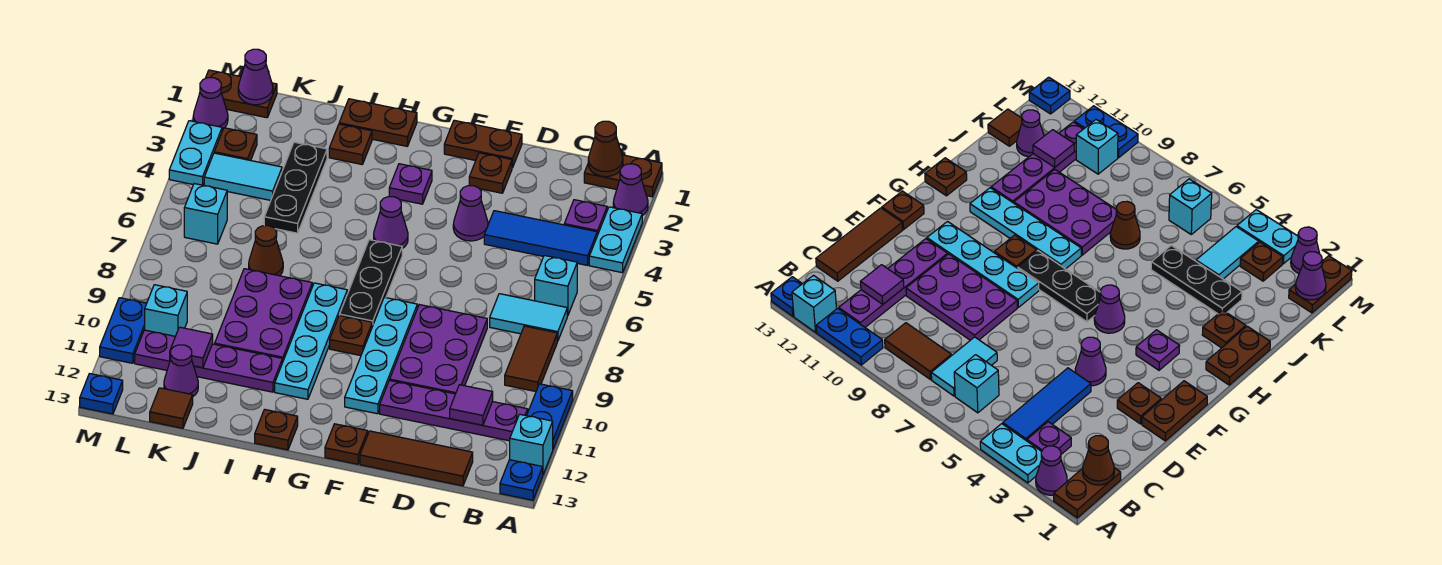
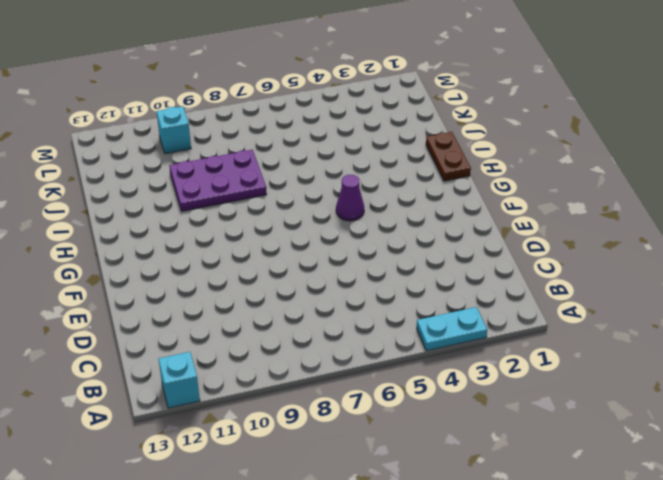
none -> brown 1x2 plate [584,155,662,197]
none -> purple 1x1 cone [613,164,648,216]
none -> blue 1x2 plate [527,384,573,449]
none -> blue 1x1 plate [500,460,543,500]

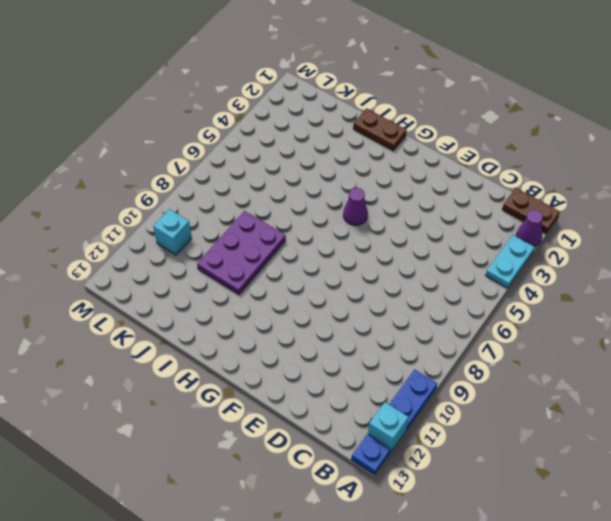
none -> purple 1x1 plate [564,200,607,235]
none -> blue 1x3 tile [484,211,597,265]
none -> cyan 1x1 brick [535,255,577,316]
none -> cyan 1x2 tile [490,294,567,341]

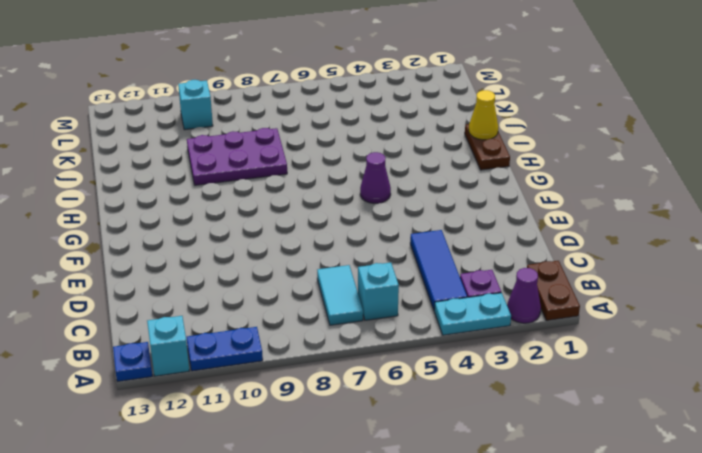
yellow 1x1 cone [469,90,498,140] -> none
none -> brown 1x2 tile [505,326,557,391]
none -> purple 1x4 plate [380,380,528,441]
none -> brown 1x3 tile [360,431,473,486]
none -> purple 2x3 plate [390,305,487,394]

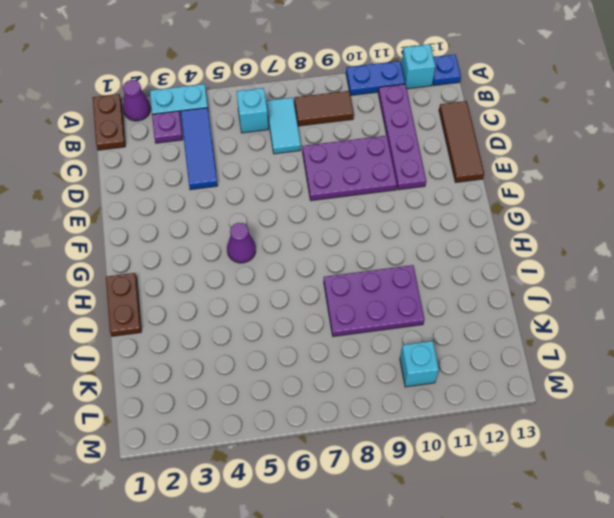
none -> brown 1x2 plate [444,120,522,168]
none -> brown 1x1 plate [469,153,512,193]
none -> purple 1x1 cone [453,186,488,241]
none -> cyan 1x4 plate [345,297,417,414]

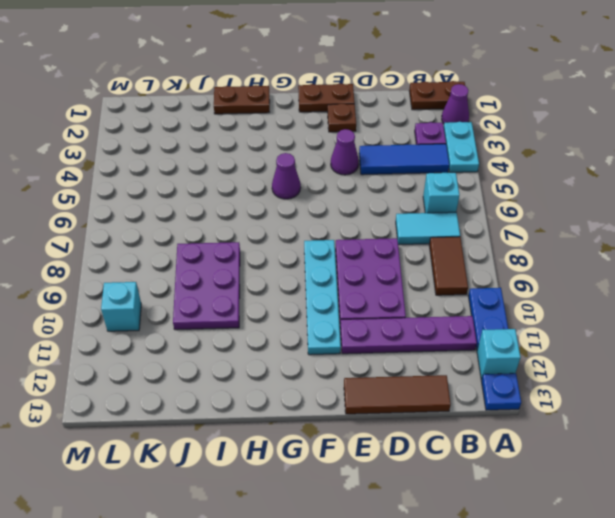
none -> brown 1x1 plate [325,424,368,464]
none -> purple 1x1 plate [389,164,432,204]
none -> black 1x3 plate [340,240,402,326]
none -> brown 1x1 plate [330,315,372,356]

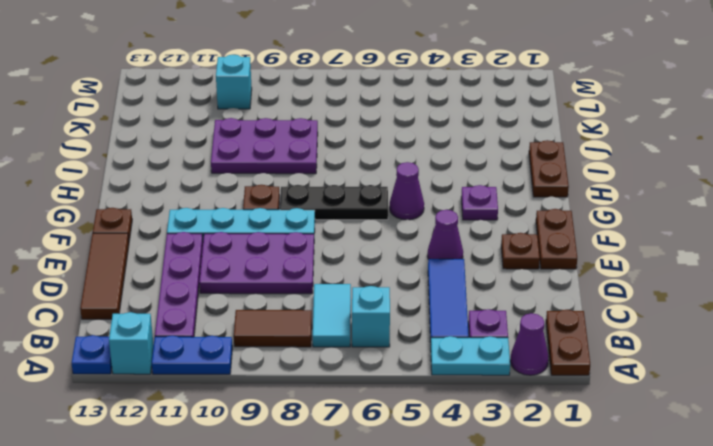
none -> cyan 1x4 plate [275,283,347,399]
none -> brown 1x1 plate [255,409,298,450]
none -> brown 1x1 plate [329,124,372,164]
none -> purple 1x4 plate [135,330,283,392]

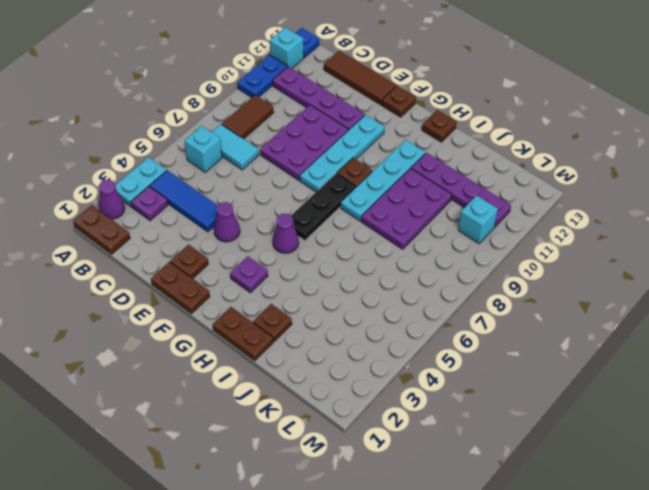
none -> black 1x3 plate [264,142,327,233]
none -> brown 1x1 cone [249,226,283,276]
none -> cyan 1x2 tile [204,153,282,200]
none -> purple 1x1 cone [164,345,198,396]

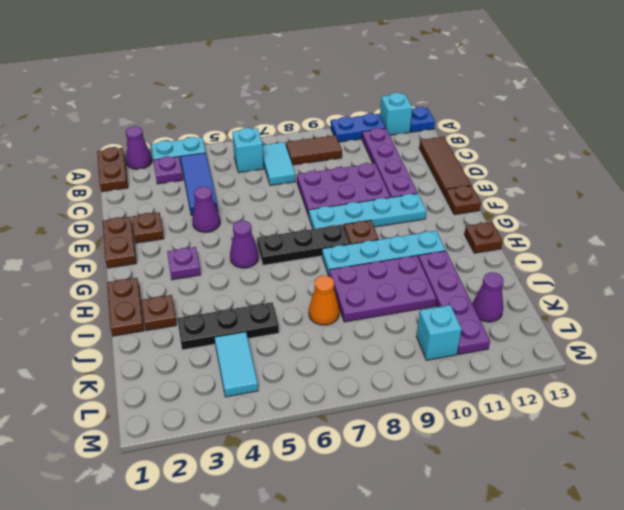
orange 1x1 cone [309,276,339,325] -> brown 1x1 cone [249,226,283,276]
none -> brown 1x1 tile [150,388,193,428]
none -> brown 1x2 plate [206,70,277,118]
none -> brown 1x1 plate [214,128,257,161]
none -> cyan 1x1 brick [184,184,227,244]

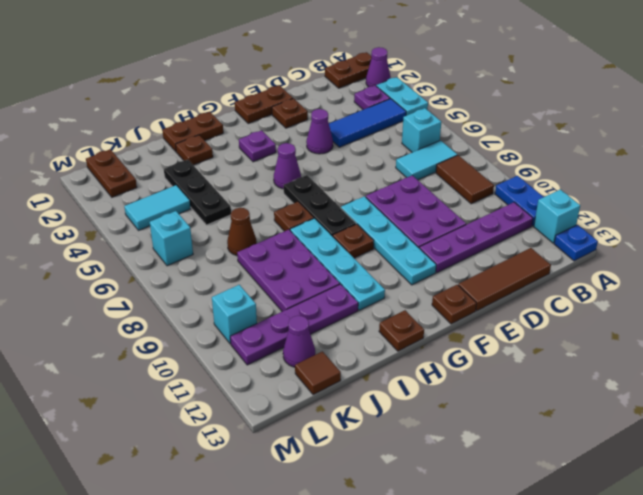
brown 1x1 plate [274,202,314,231] -> brown 1x1 plate moved to [214,128,257,161]
brown 1x2 plate [86,149,137,197] -> brown 1x2 plate turned to [206,70,277,118]
none -> purple 1x1 cone [193,78,228,129]
none -> cyan 1x2 plate [169,121,222,185]
none -> blue 1x2 plate [100,298,147,363]
none -> blue 1x1 plate [80,374,123,414]

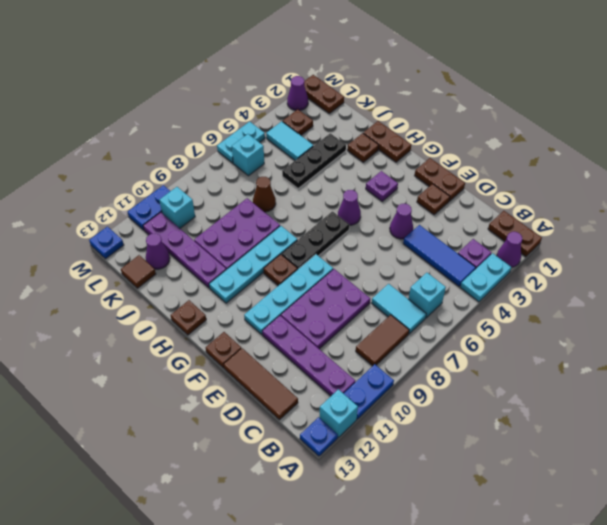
cyan 1x2 plate [217,122,265,163] -> cyan 1x2 plate moved to [169,121,222,185]
none -> brown 1x1 cone [588,121,623,177]
none -> purple 1x1 tile [450,385,493,425]
none -> purple 1x1 tile [170,327,213,368]
none -> purple 1x1 cone [238,49,273,105]

